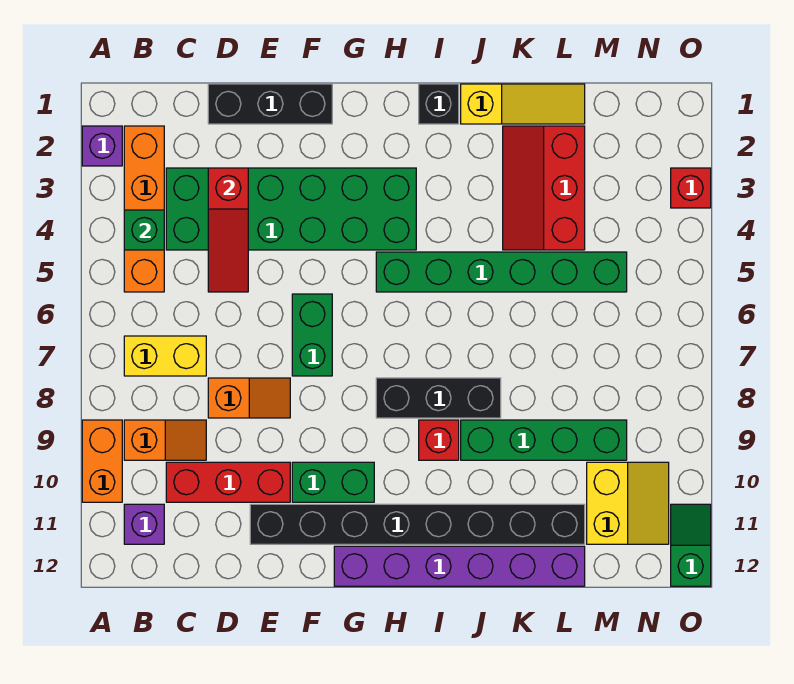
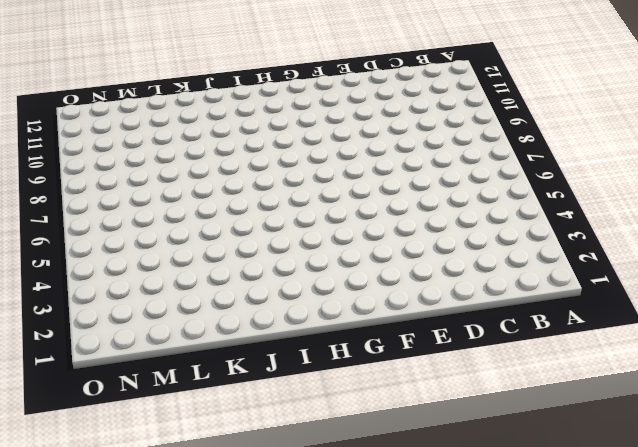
none -> purple 1x1 brick [82,126,122,166]
none -> orange 1x2 brick [82,420,122,502]
none -> orange 1x4 brick [124,126,164,292]

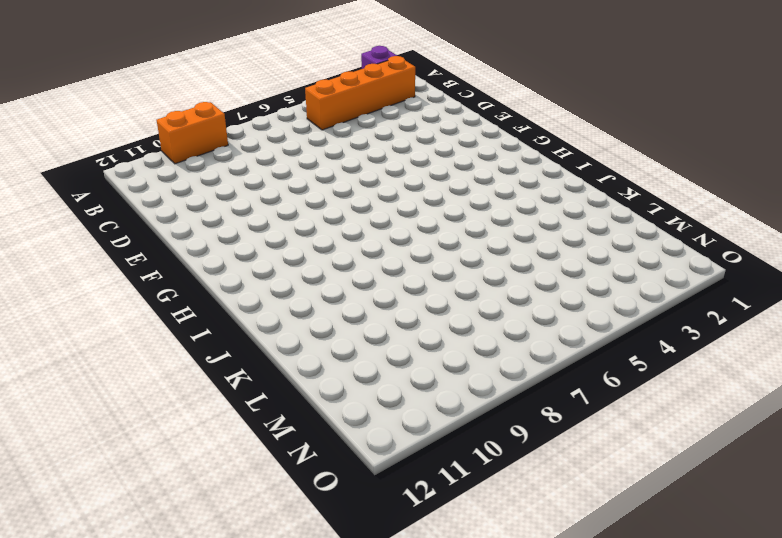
none -> yellow 1x2 brick [124,336,206,376]
none -> orange 1x2 slope [124,420,206,460]
none -> purple 1x1 brick [124,504,164,544]

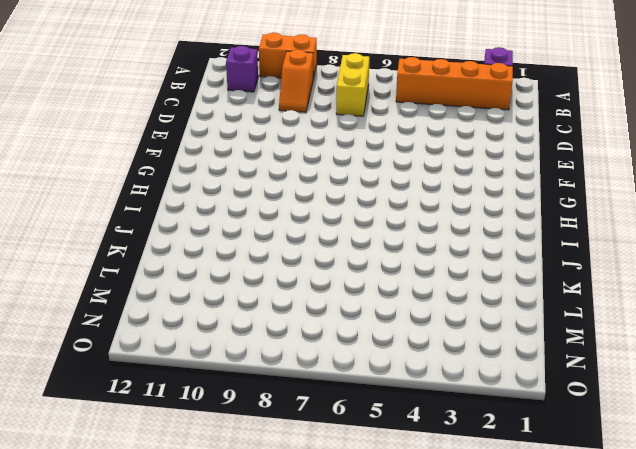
none -> green 2x6 brick [166,168,416,250]
none -> red 1x3 brick [166,462,290,502]
none -> black 1x3 brick [208,84,332,124]

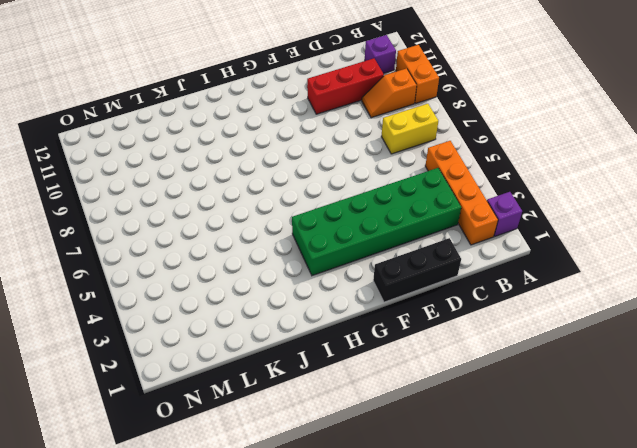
none -> orange 1x2 slope [208,378,290,418]
none -> black 1x8 brick [250,504,585,544]
none -> green 1x2 brick [292,294,332,376]

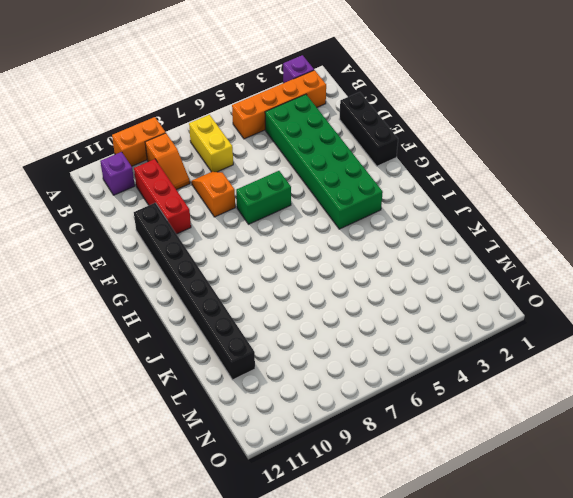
orange 1x2 slope [191,172,235,217] -> orange 1x2 slope turned to [208,378,290,418]
none -> green 1x2 brick [292,462,374,502]
none -> purple 1x6 brick [334,546,585,586]
none -> green 1x6 brick [376,252,627,292]

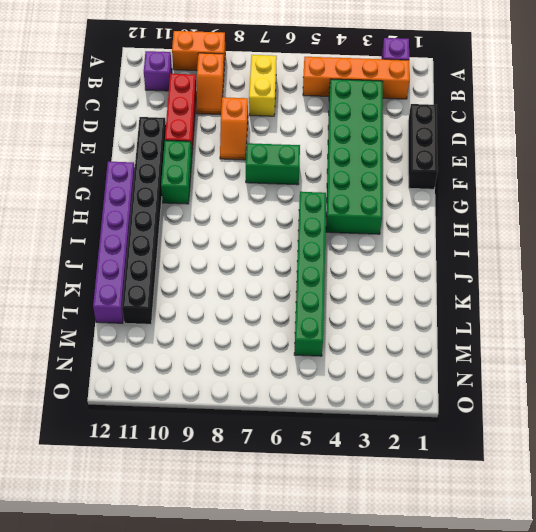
none -> black 1x3 brick [376,378,501,418]
none -> black 1x1 brick [419,84,459,124]
none -> red 1x1 brick [419,420,459,460]

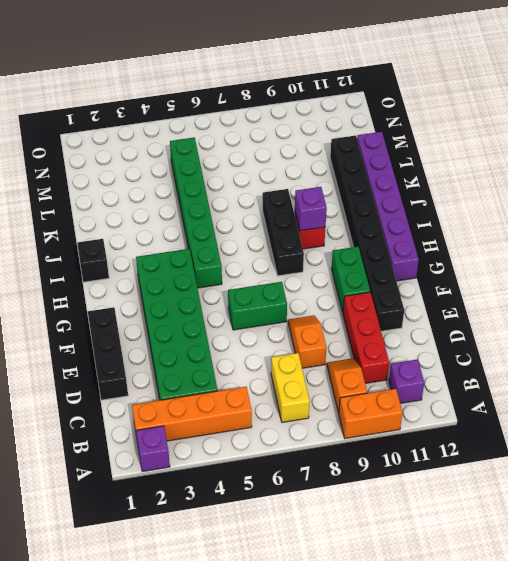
purple 1x1 brick [295,187,327,231] -> none
none -> yellow 1x3 slope [461,84,585,124]
none -> green 1x4 brick [461,420,627,460]
none -> red 2x3 slope [503,126,585,250]

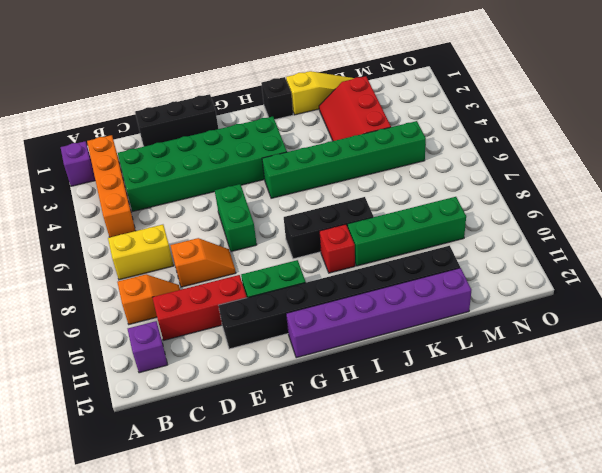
none -> orange 1x2 brick [82,420,122,502]
none -> yellow 2x2 slope [587,462,669,544]
none -> red 1x1 brick [671,168,711,208]

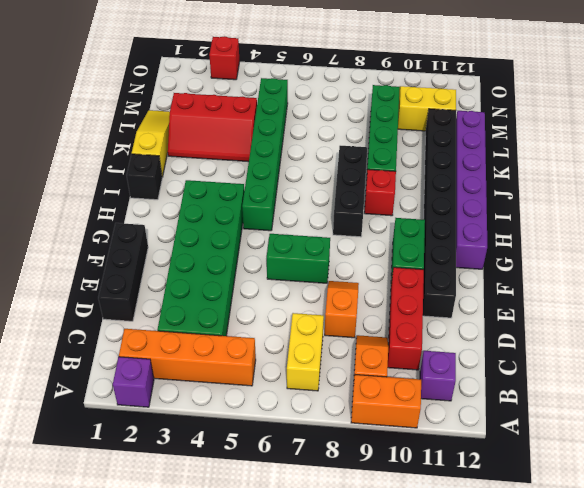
none -> green 1x2 slope [671,504,711,586]
none -> green 1x1 brick [124,210,164,250]
none -> red 1x3 slope [208,168,248,292]

